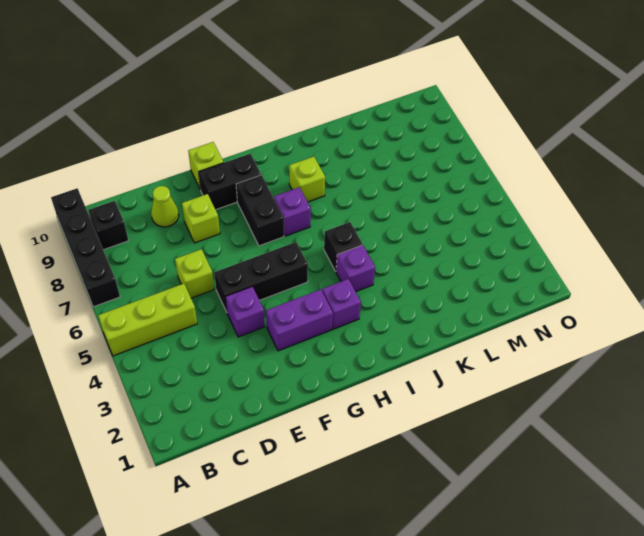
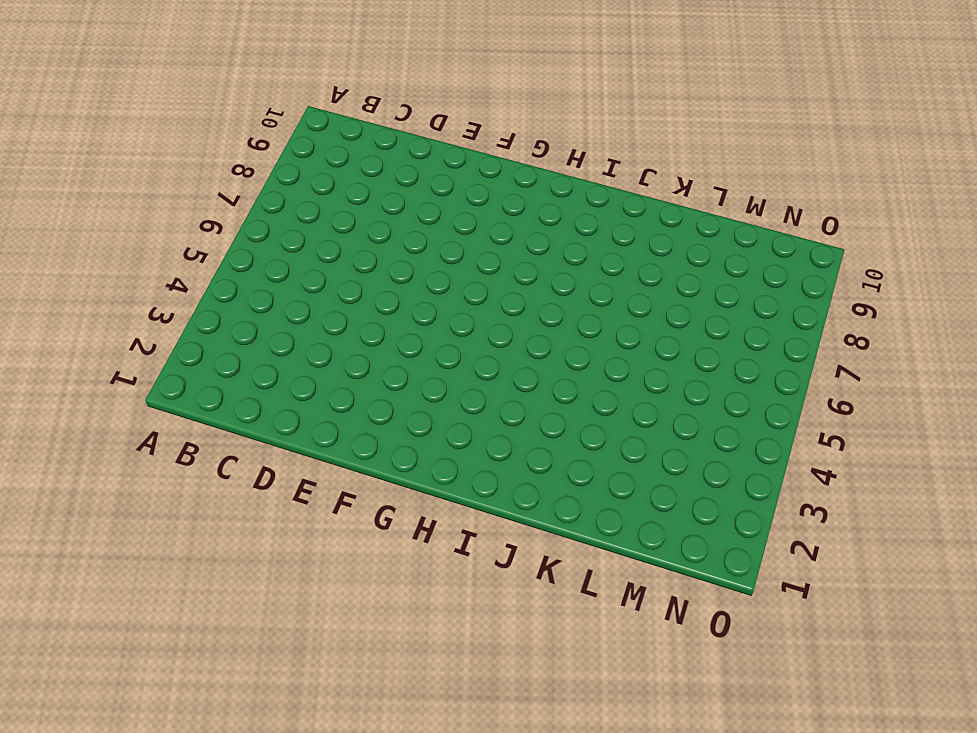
none -> lime 1x3 brick [98,284,197,356]
none -> black 1x4 brick [51,188,120,307]
none -> black 1x1 brick [88,201,129,250]

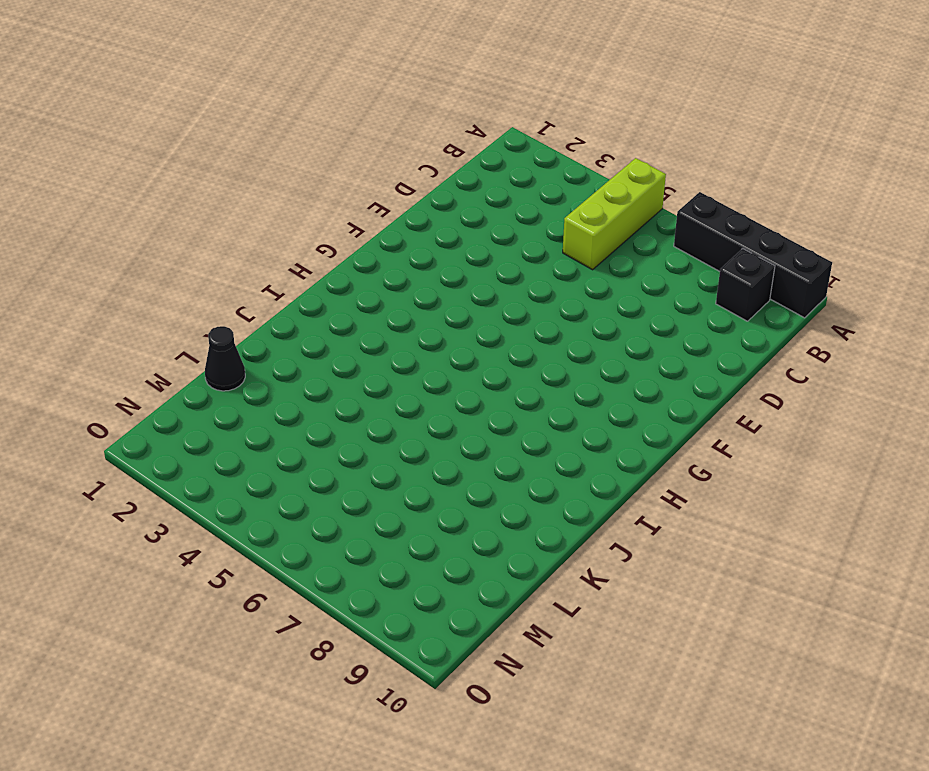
black 1x1 cone [205,326,245,391] -> none
none -> lime 1x1 brick [175,249,214,298]
none -> lime 1x1 cone [151,186,179,227]
none -> purple 1x1 brick [226,286,265,337]

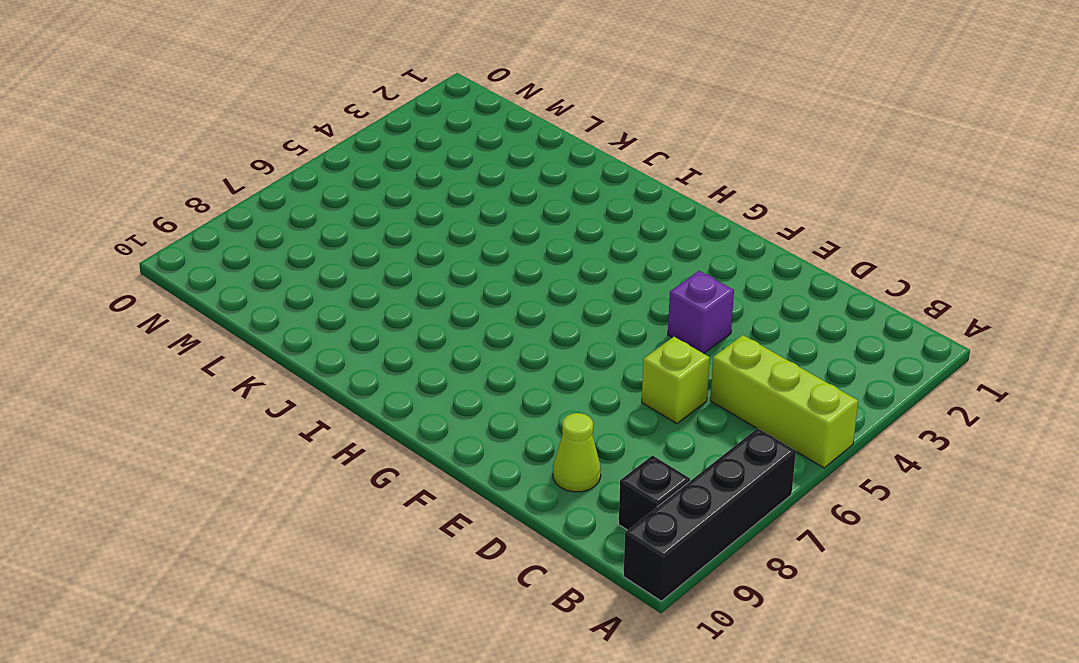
none -> black 1x3 brick [214,242,308,312]
none -> lime 1x1 brick [182,194,220,243]
none -> purple 1x2 brick [266,289,333,351]

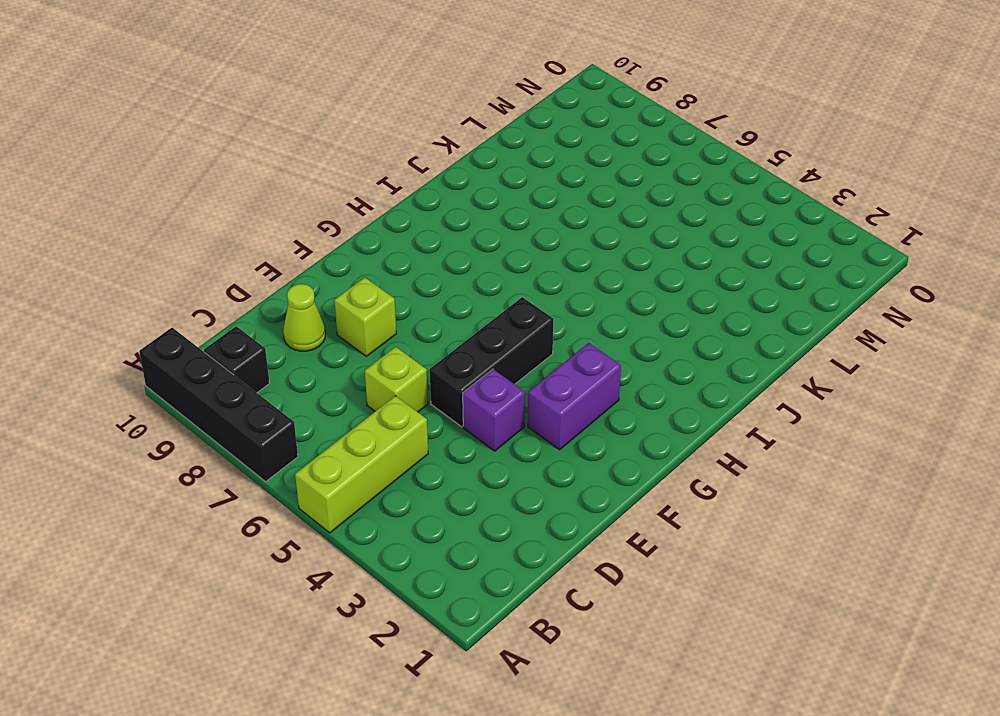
none -> black 1x2 brick [199,154,261,210]
none -> lime 1x1 brick [188,142,224,190]
none -> black 1x2 brick [236,175,284,246]

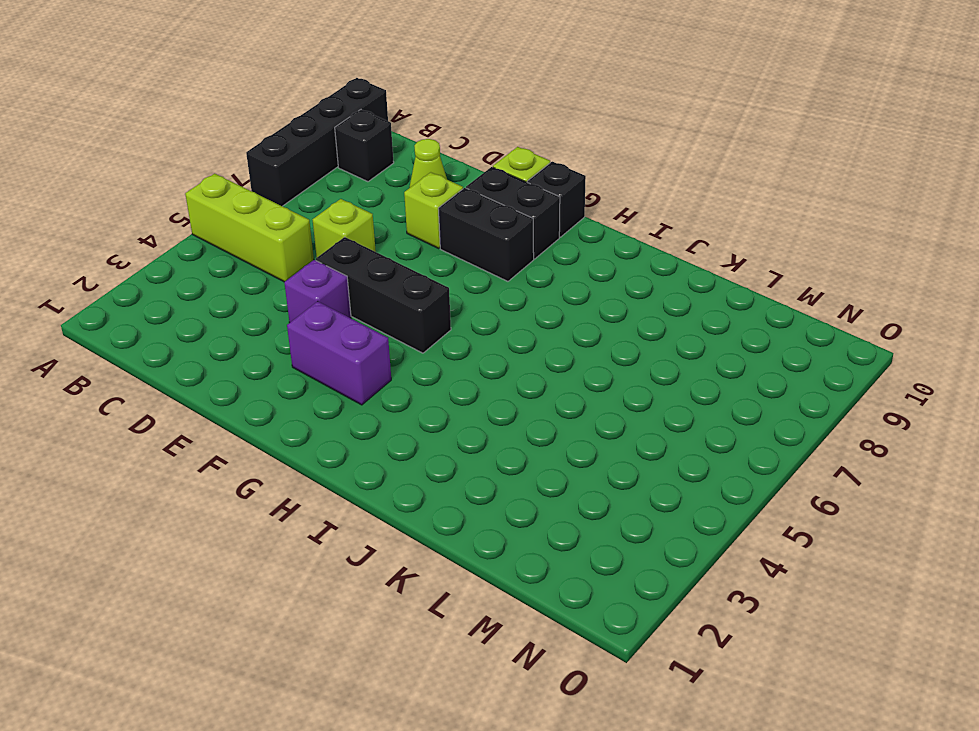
black 1x2 brick [438,188,534,281] -> black 1x2 brick turned to [236,175,284,246]
black 1x1 brick [527,162,586,237] -> black 1x1 brick moved to [324,222,362,271]
none -> purple 1x1 brick [322,279,361,329]
none -> purple 1x1 brick [274,187,311,236]
none -> purple 1x1 brick [336,245,375,292]

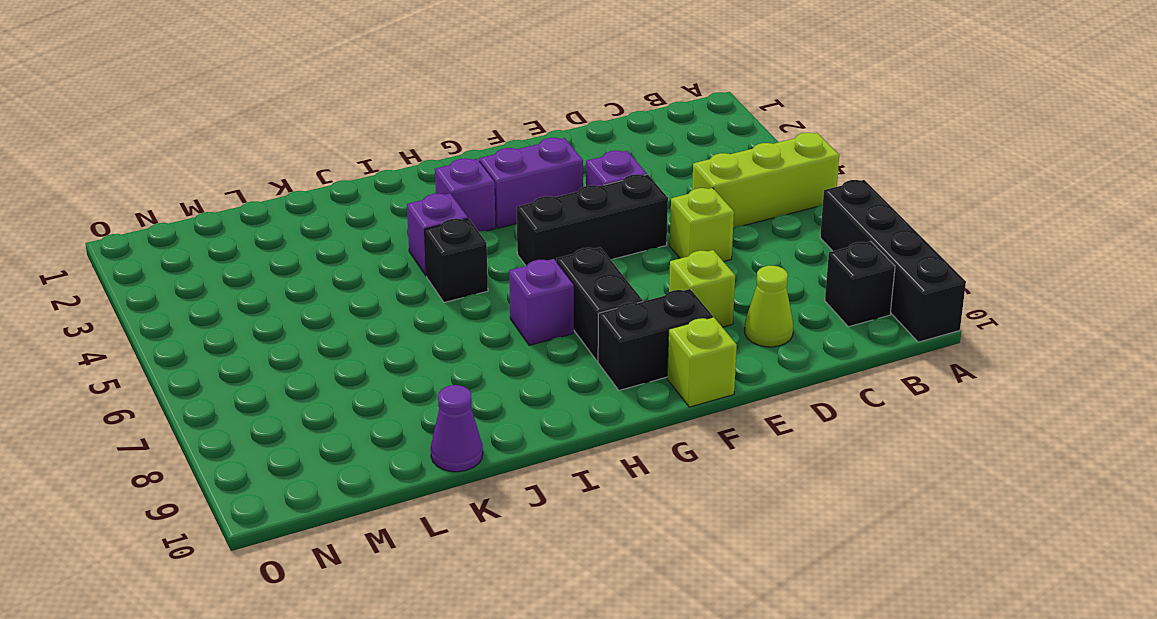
purple 1x1 cone [431,385,483,472] -> none
none -> lime 1x1 brick [289,157,325,202]

